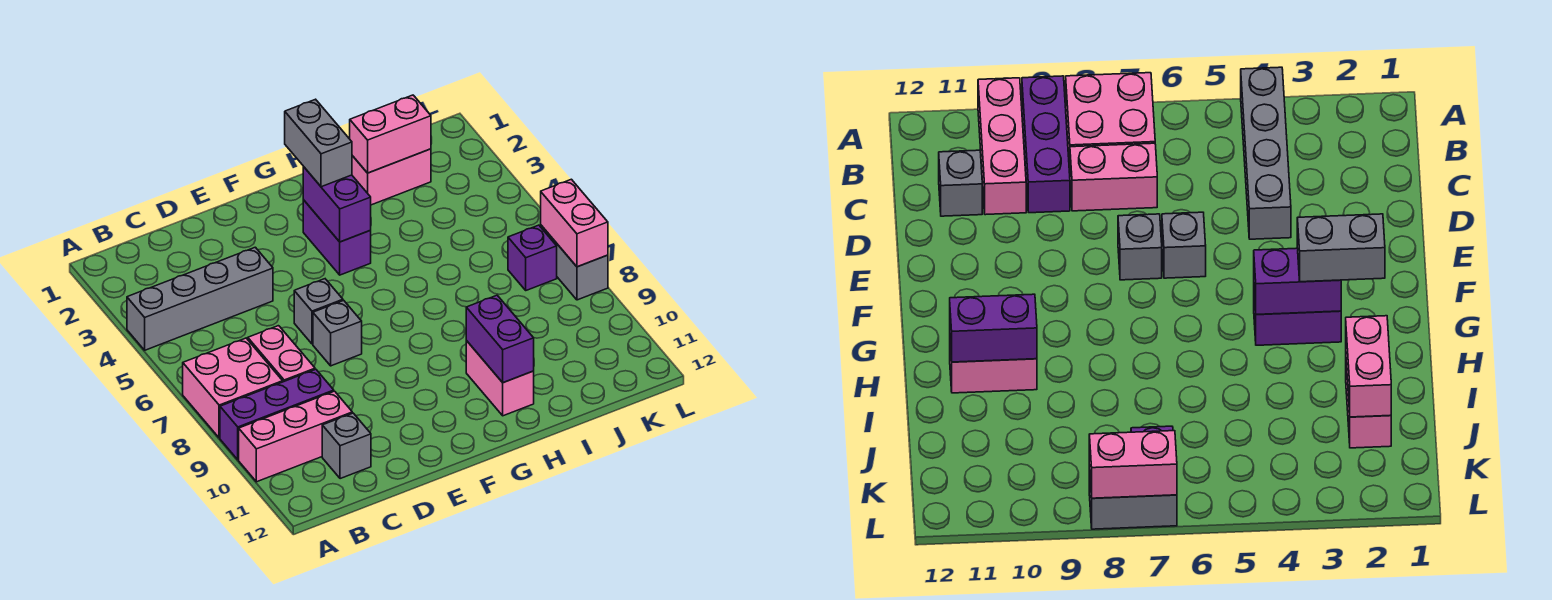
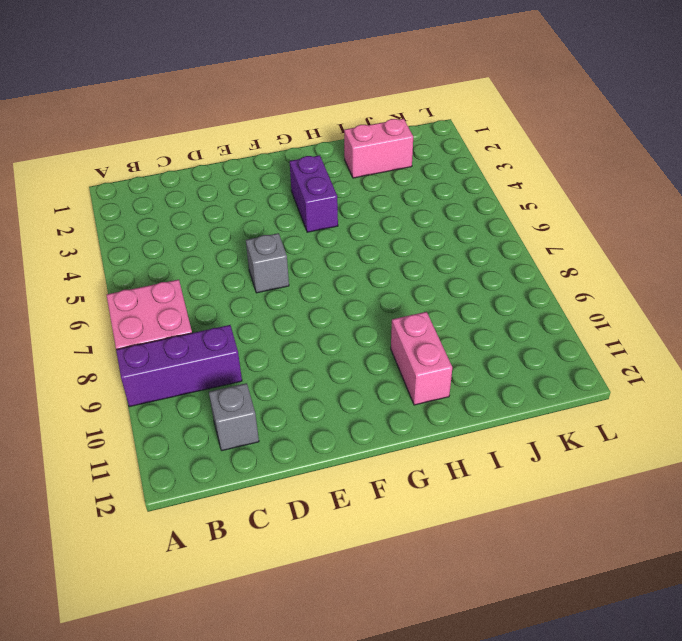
none -> grey 1x4 brick [127,247,273,350]
none -> pink 1x3 brick [239,391,352,482]
none -> pink 1x2 brick [248,326,315,382]

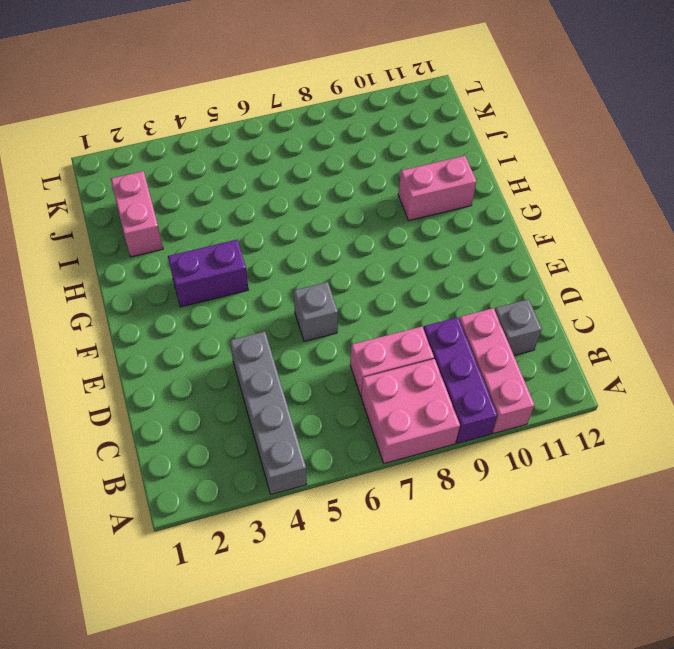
none -> grey 1x1 brick [313,300,362,366]
none -> purple 1x1 brick [508,225,557,290]
none -> grey 1x2 brick [541,225,608,300]

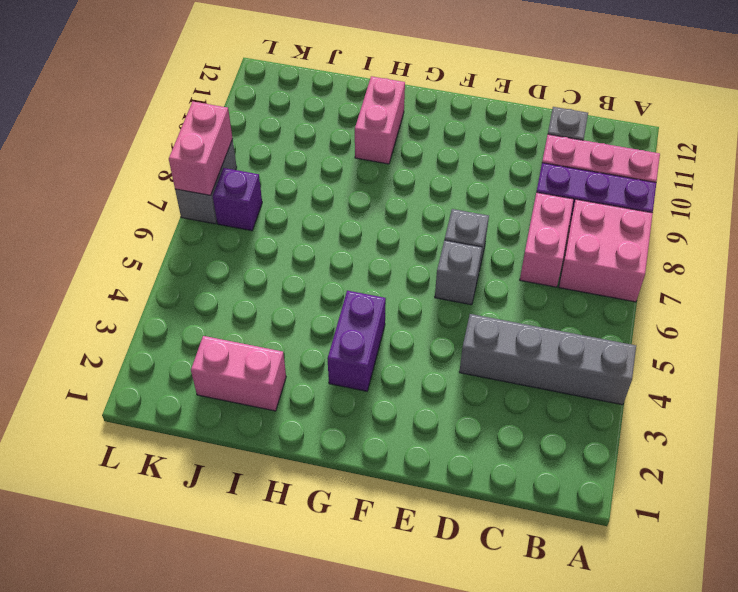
none -> purple 1x2 brick [303,167,371,242]
none -> purple 1x2 brick [466,295,534,383]
none -> pink 1x2 brick [350,95,431,173]

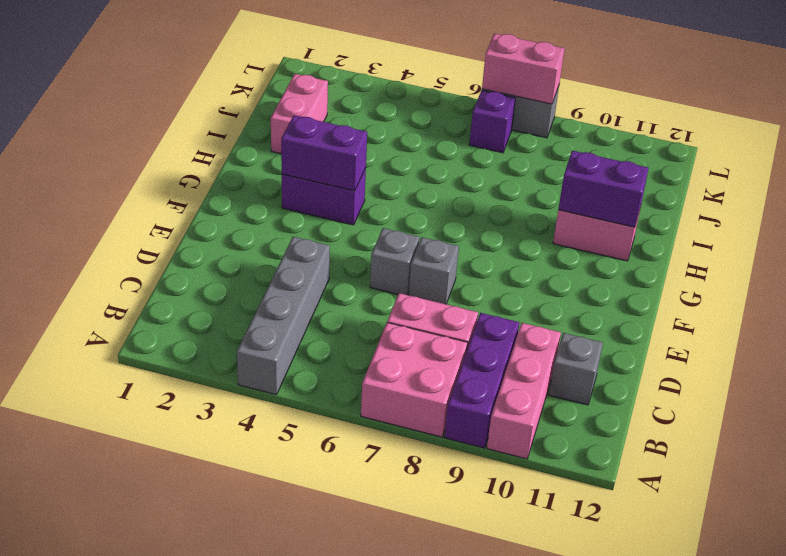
none -> pink 1x2 brick [350,95,431,173]
none -> grey 1x2 brick [285,99,352,187]

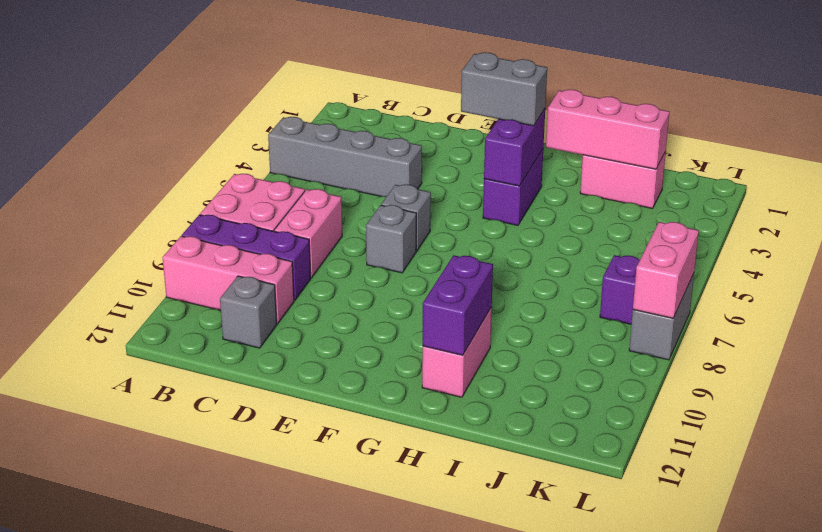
grey 1x2 brick [461,52,547,126] -> grey 1x2 brick turned to [285,99,352,187]
pink 1x3 brick [546,90,669,169] -> pink 1x2 brick [350,95,431,173]

